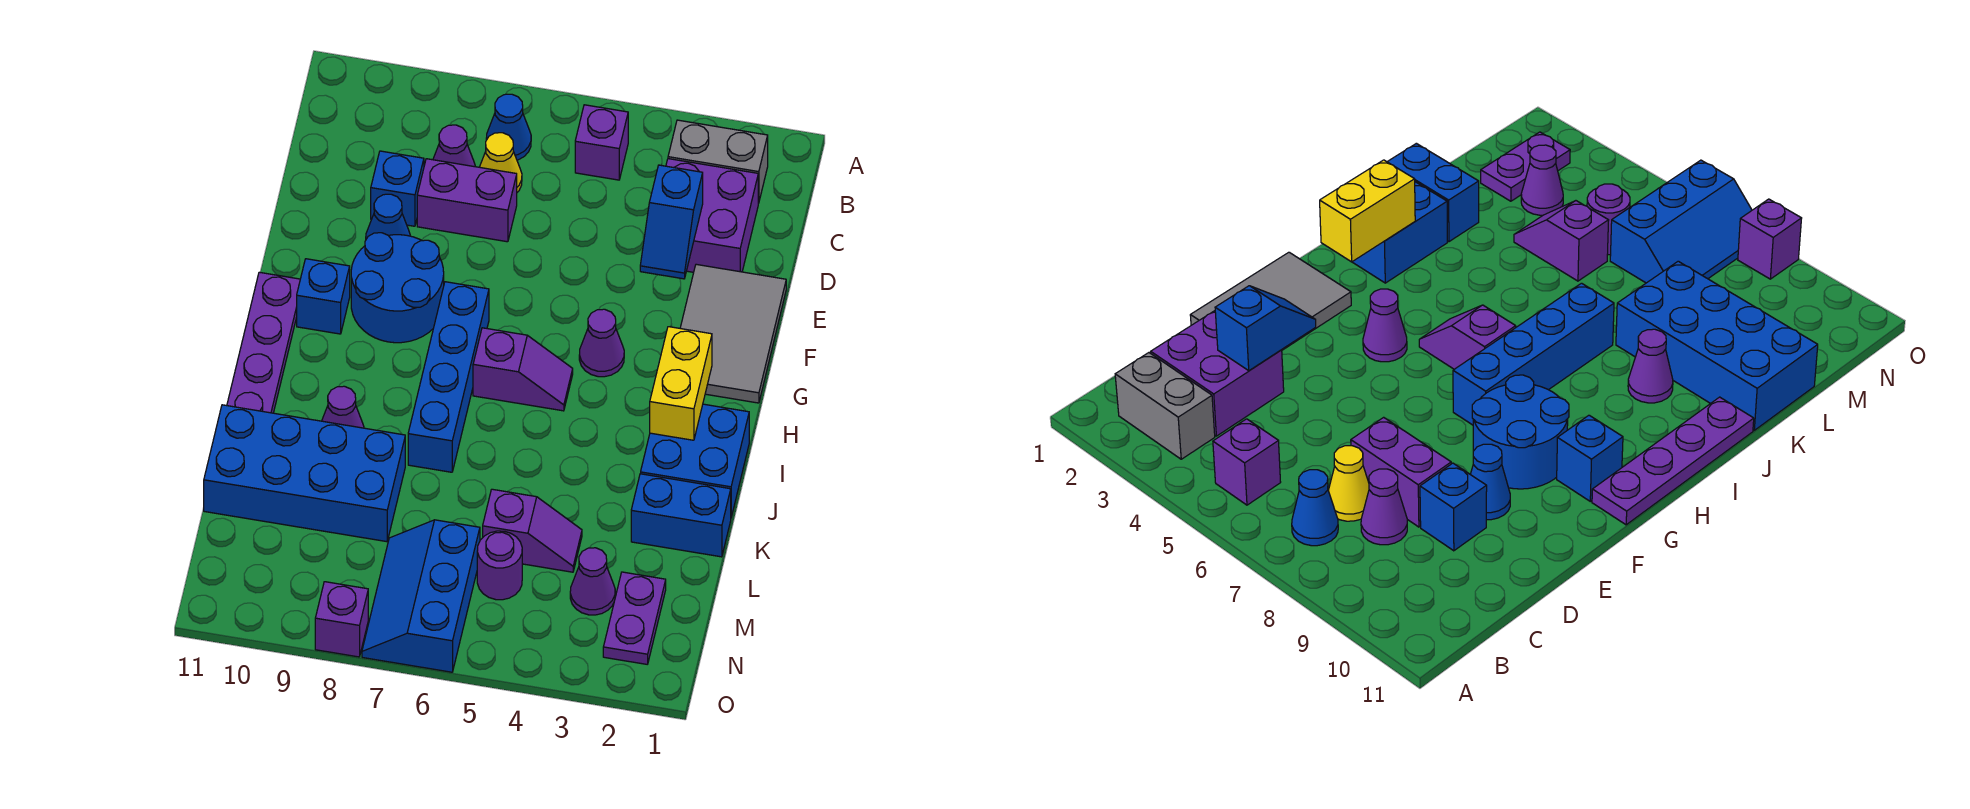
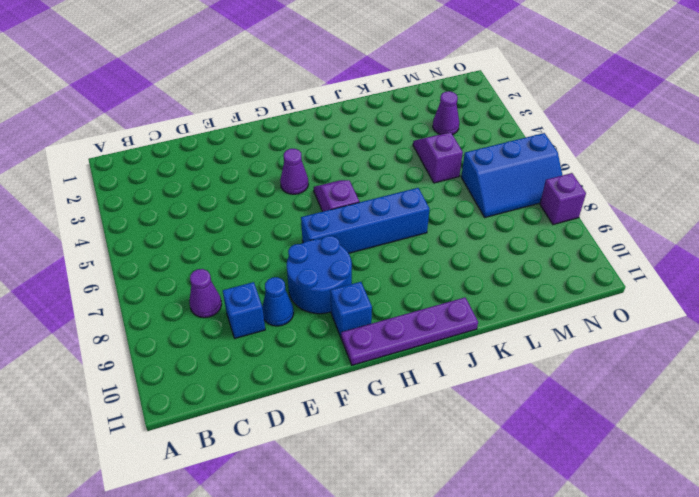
none -> grey 1x2 brick [668,120,768,203]
none -> purple 1x1 brick [575,105,628,180]
none -> blue 1x1 cone [486,94,531,160]

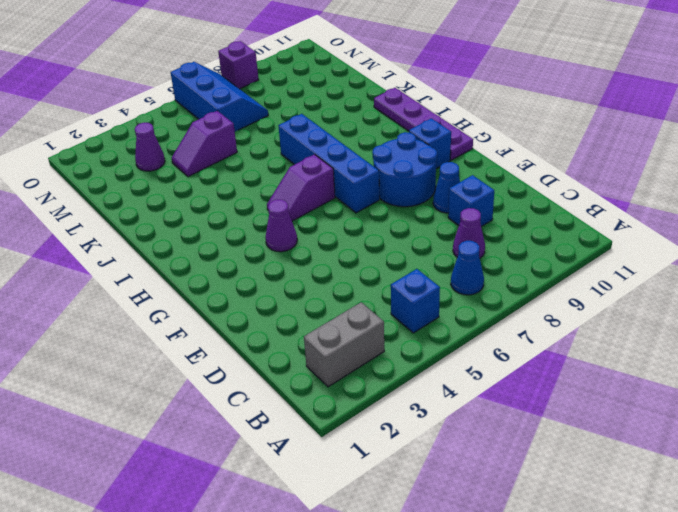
blue 1x1 brick [391,269,440,333] -> purple 1x1 brick [575,105,628,180]
none -> purple 2x2 brick [666,159,758,272]
none -> yellow 1x1 cone [480,133,522,192]
none -> purple 1x2 brick [417,159,517,242]

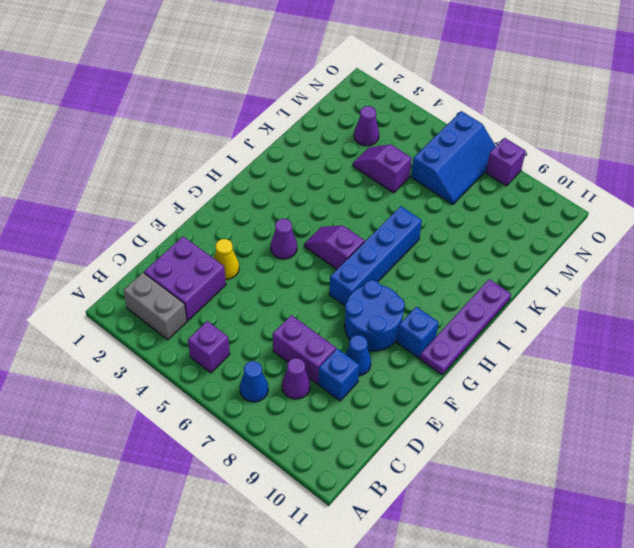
yellow 1x1 cone [214,239,239,279] -> yellow 1x1 cone moved to [480,133,522,192]
none -> grey 2x3 tile [680,264,786,403]
none -> blue 2x2 brick [641,404,749,517]
none -> purple 1x1 cone [322,386,364,428]

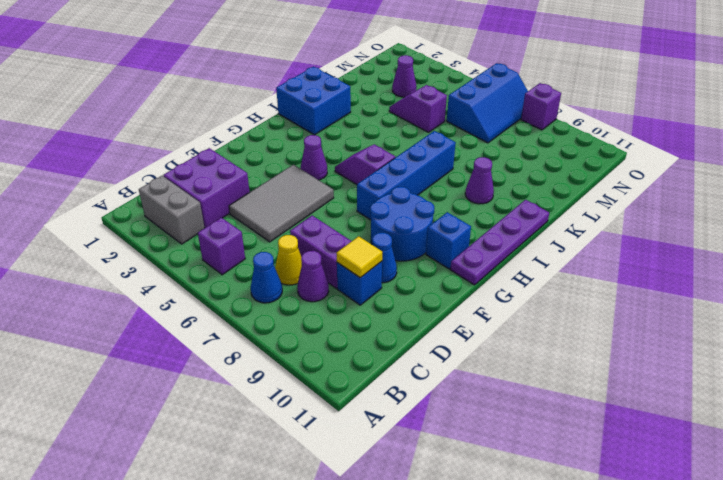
grey 2x3 tile [229,165,334,242] -> grey 2x3 tile moved to [680,264,786,403]
yellow 1x1 tile [336,236,382,278] -> none
none -> blue 1x2 brick [631,474,731,557]
none -> blue 2x4 brick [204,405,405,542]
none -> purple 1x2 plate [603,572,666,664]

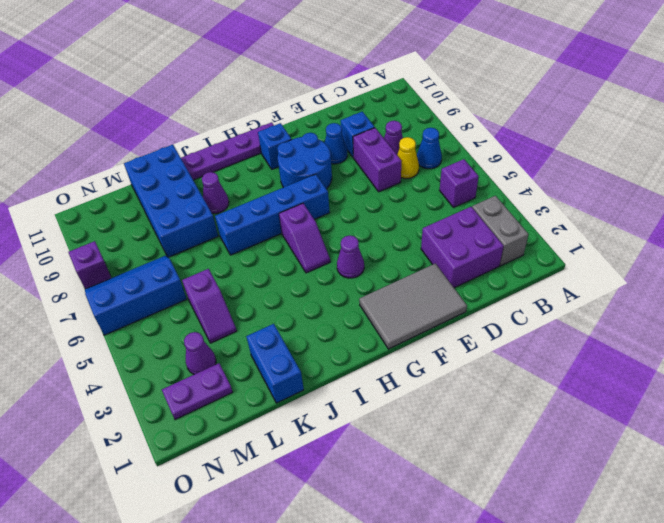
none -> blue 2x2 brick [641,404,749,517]
none -> purple 1x1 round brick [477,531,522,600]
none -> blue 1x2 slope [640,165,703,279]

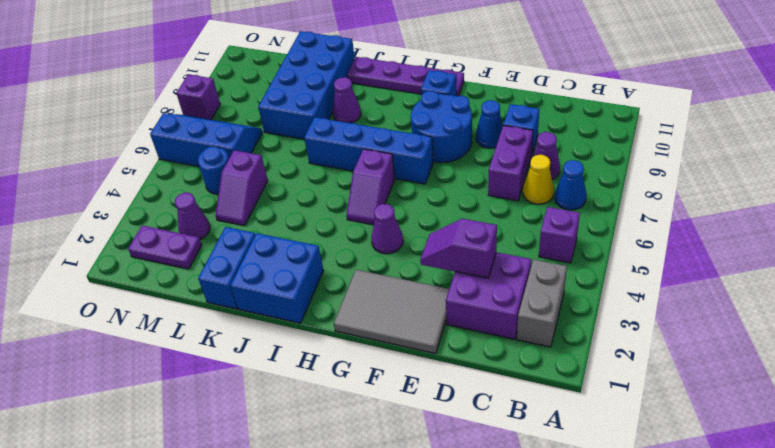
purple 1x2 slope [420,219,497,278] -> blue 1x2 slope [640,165,703,279]
blue 1x1 round brick [198,147,229,194] -> purple 1x1 round brick [477,531,522,600]
none -> yellow 1x2 brick [650,327,712,440]

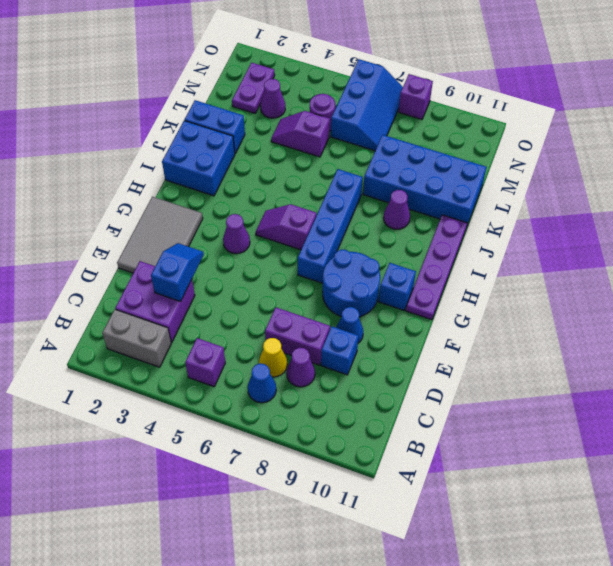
none -> yellow 1x2 brick [650,327,712,440]

